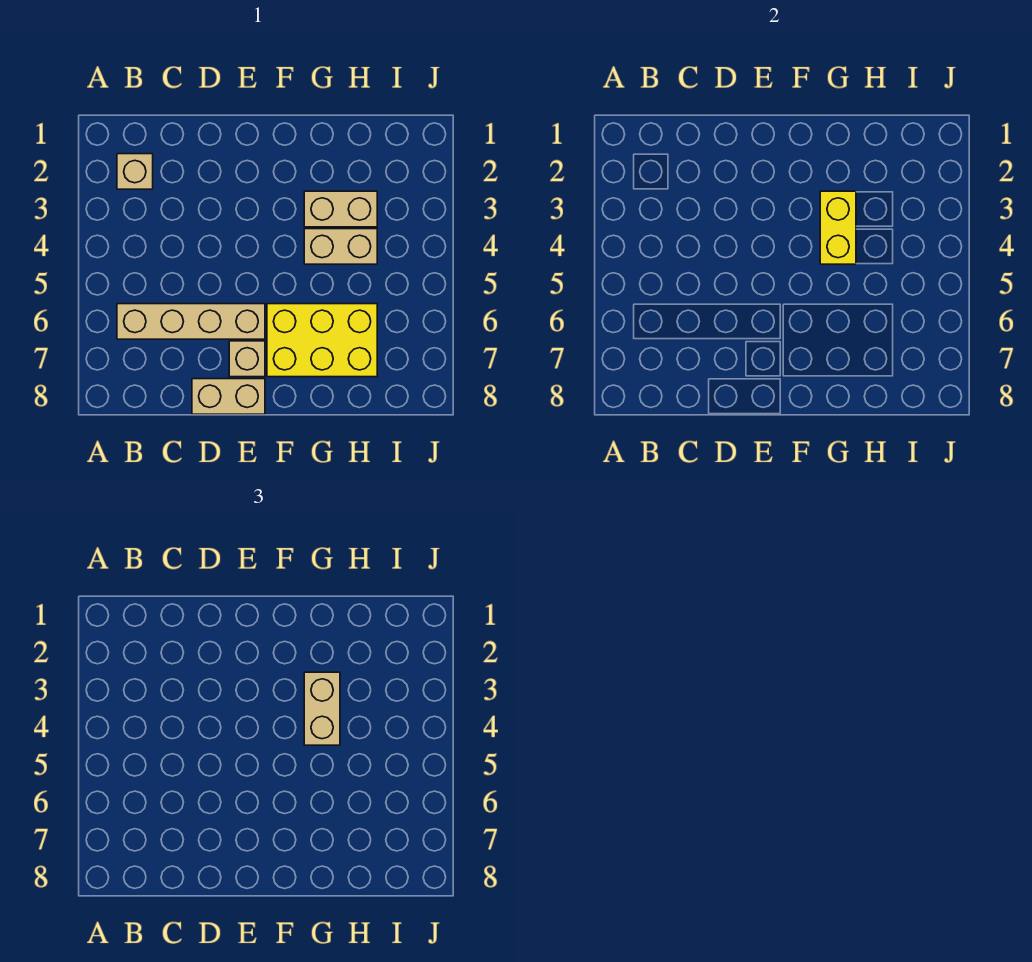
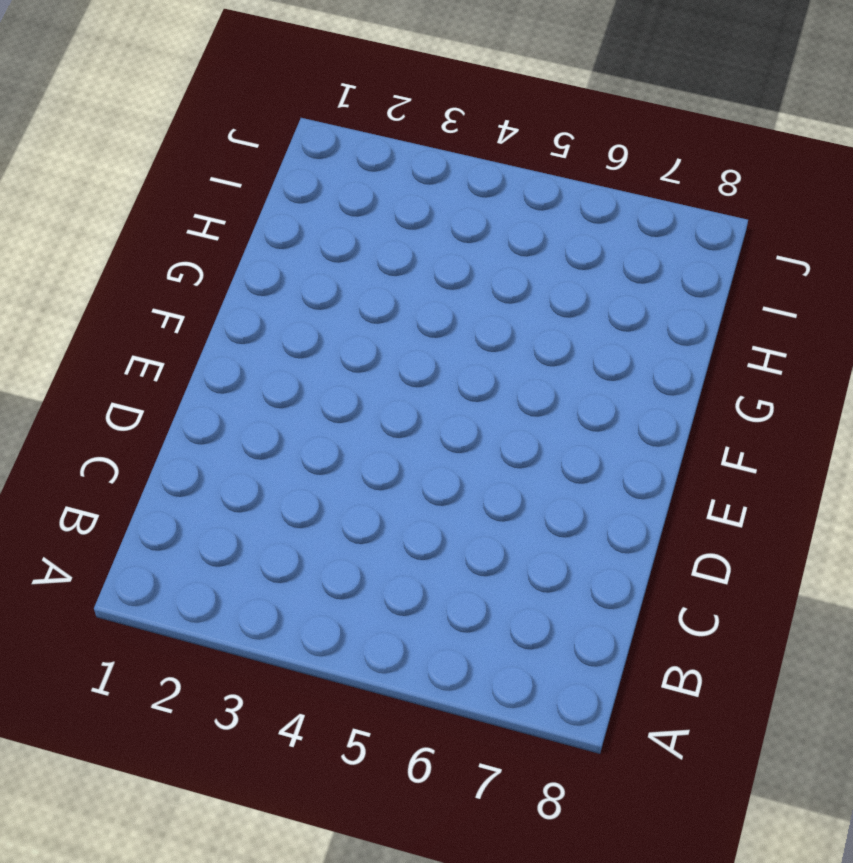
none -> tan 1x1 brick [117,154,153,189]
none -> tan 1x4 brick [117,304,265,339]

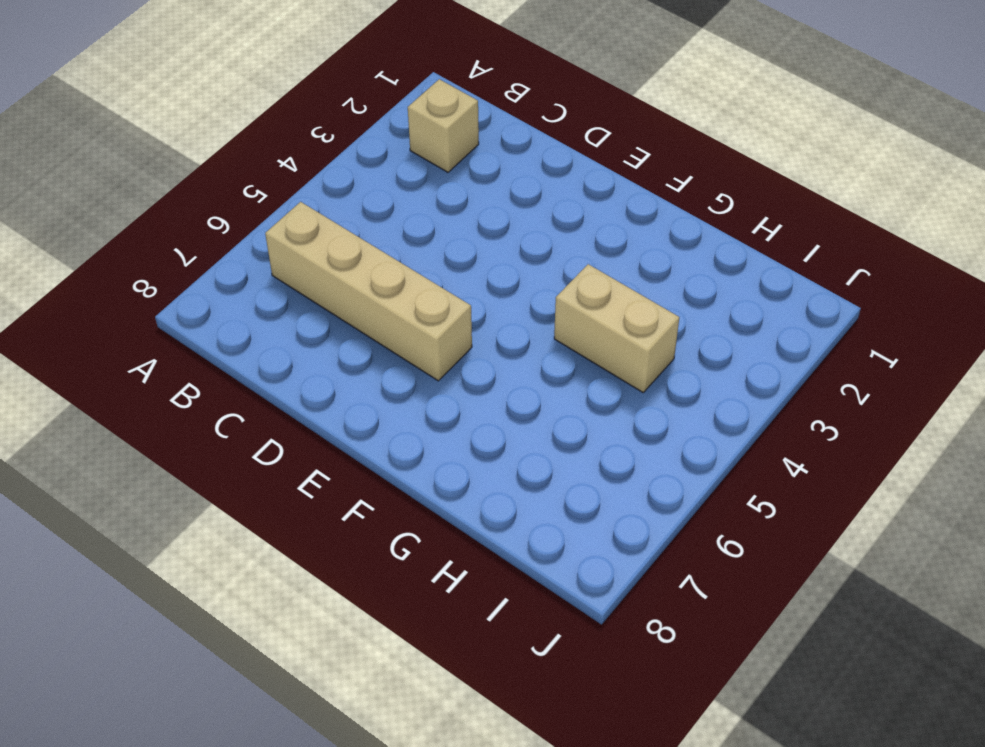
none -> tan 1x2 brick [192,379,265,414]
none -> tan 1x1 brick [229,341,265,377]

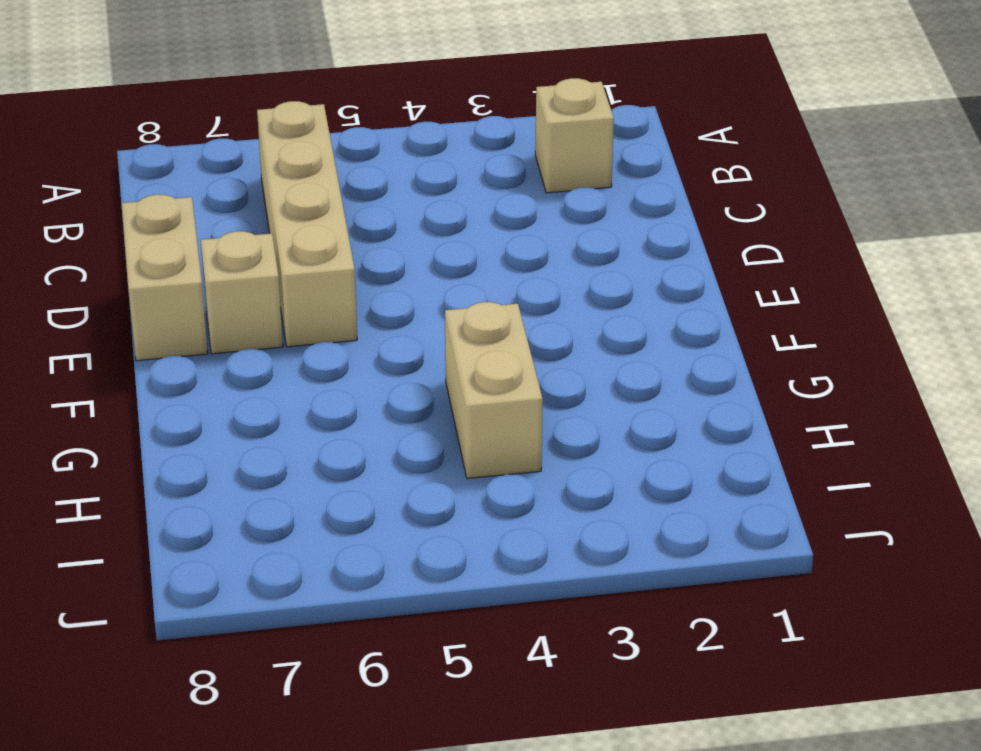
none -> yellow 2x3 brick [267,304,377,377]
none -> tan 1x2 brick [304,191,377,227]

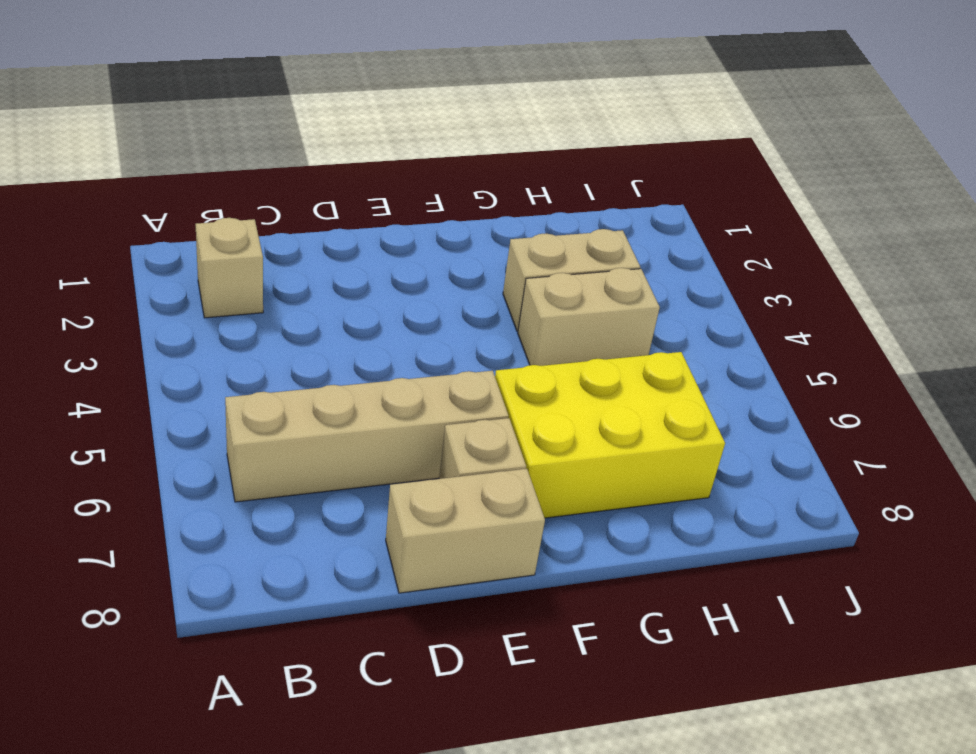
none -> yellow 1x2 brick [820,191,856,264]
none -> tan 1x2 brick [304,672,340,745]

